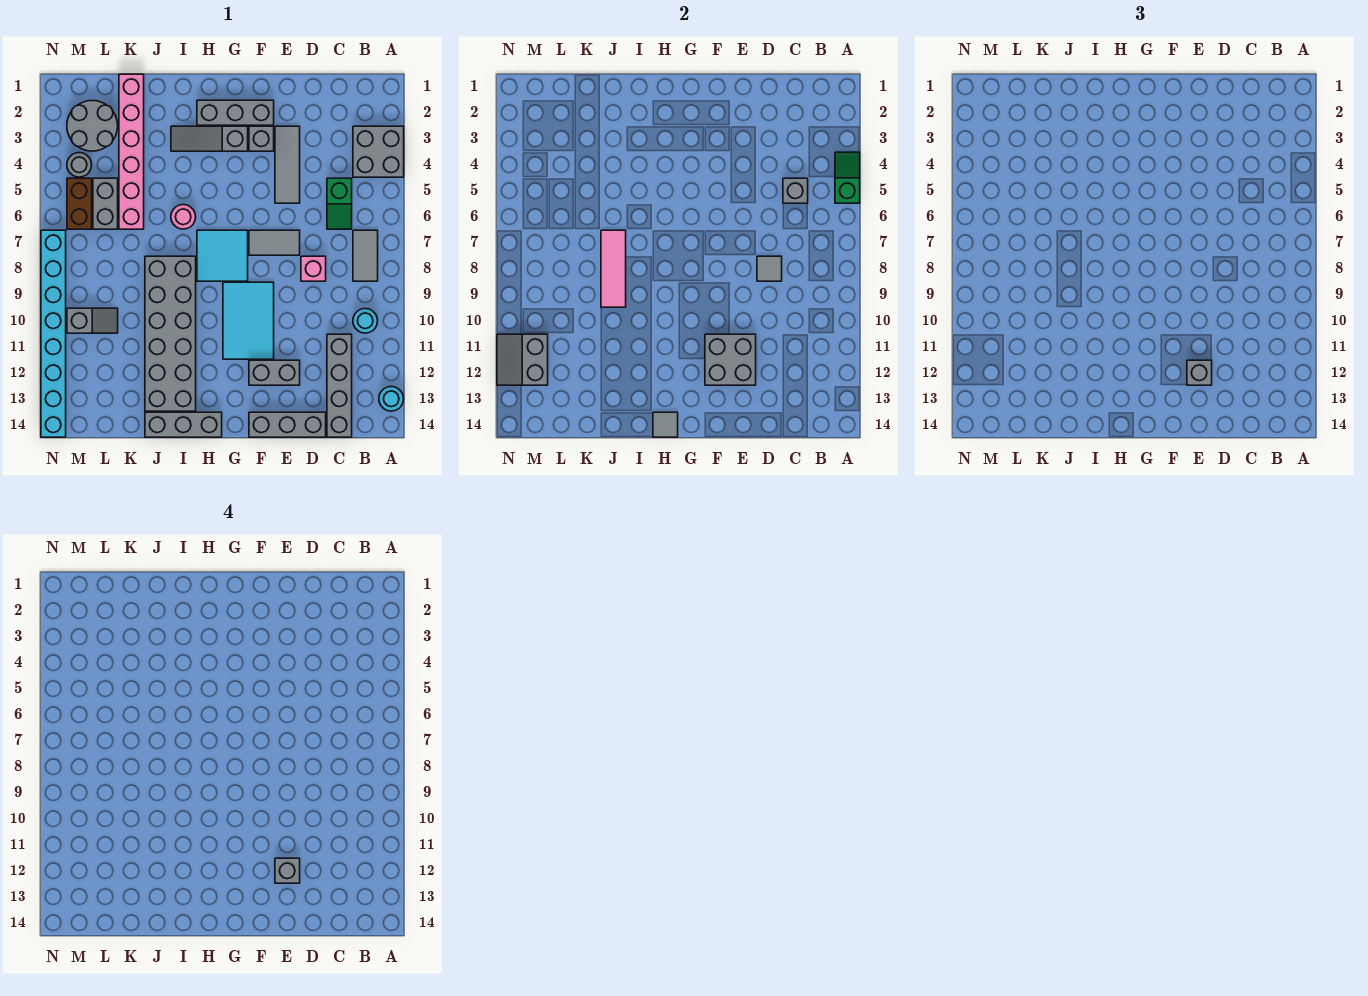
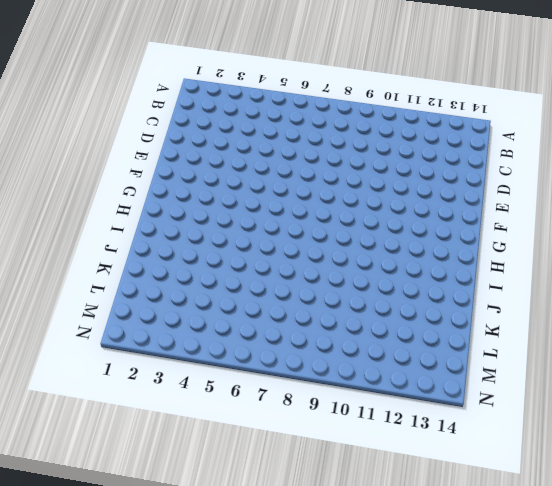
none -> grey 2x2 brick [353,126,404,177]
none -> cyan 1x1 round brick [379,387,404,411]
none -> grey 1x2 tile [353,230,378,281]
none -> cyan 1x1 round brick [353,309,378,333]

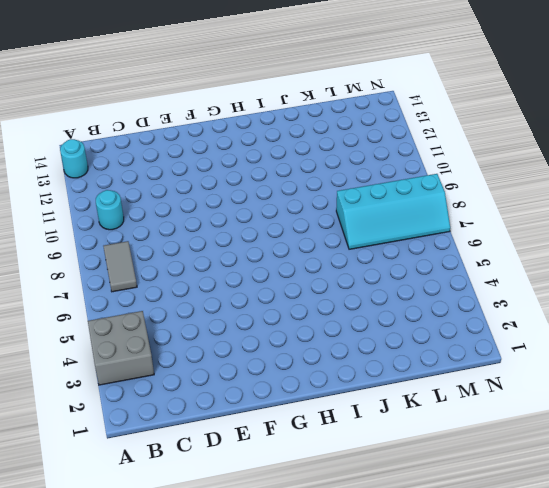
cyan 2x4 slope [336,174,450,249] -> cyan 1x8 brick [41,230,66,437]
none -> green 1x2 slope [327,178,352,229]
none -> grey 1x4 brick [327,334,352,437]
none -> pink 1x1 brick [301,256,326,281]
none -> grey 1x3 brick [249,412,326,437]

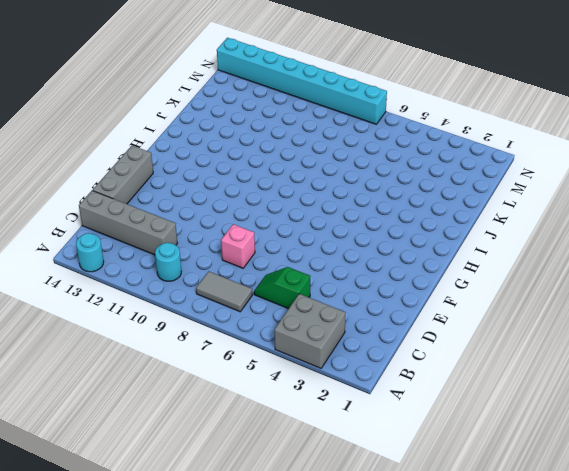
none -> grey 1x3 tile [275,126,300,203]
none -> grey 1x2 tile [249,230,300,255]
none -> grey 1x2 brick [249,360,300,385]
none -> grey 1x3 brick [197,100,274,125]

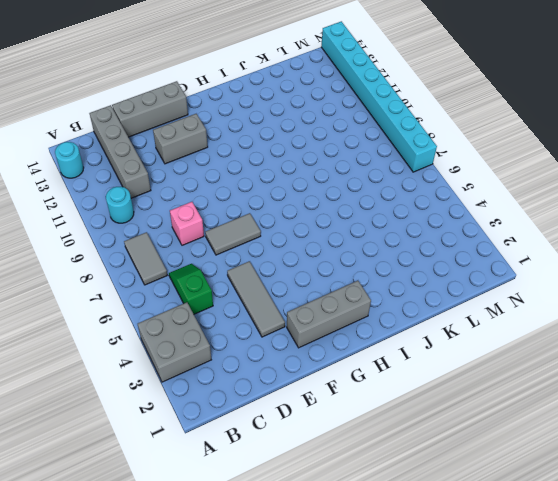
none -> grey 1x1 brick [249,126,274,151]
none -> cyan 2x3 tile [223,282,274,359]
none -> grey 1x3 slope [171,126,248,151]
none -> cyan 2x2 tile [197,230,248,281]

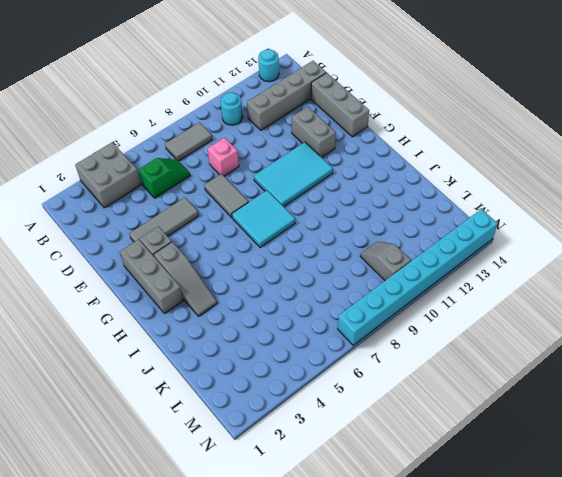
none -> grey 1x3 brick [145,412,222,437]
none -> pink 1x1 round brick [171,205,196,229]
none -> grey 2x6 brick [145,256,196,411]
none -> pink 1x6 brick [119,74,144,229]

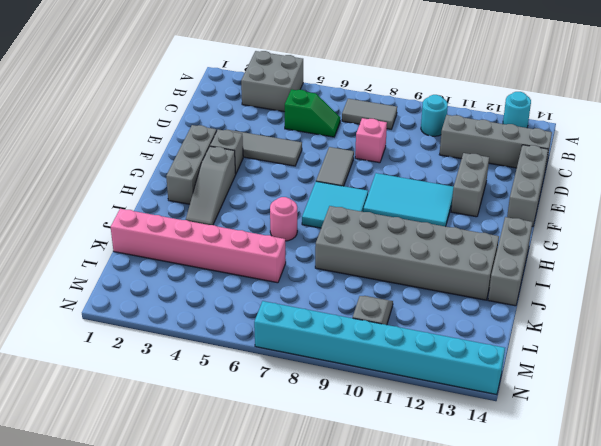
none -> grey 2x2 round brick [67,101,118,151]
none -> grey 1x2 brick [93,178,118,229]
none -> grey 1x1 round brick [67,153,92,177]
none -> brown 1x2 brick [67,178,92,229]

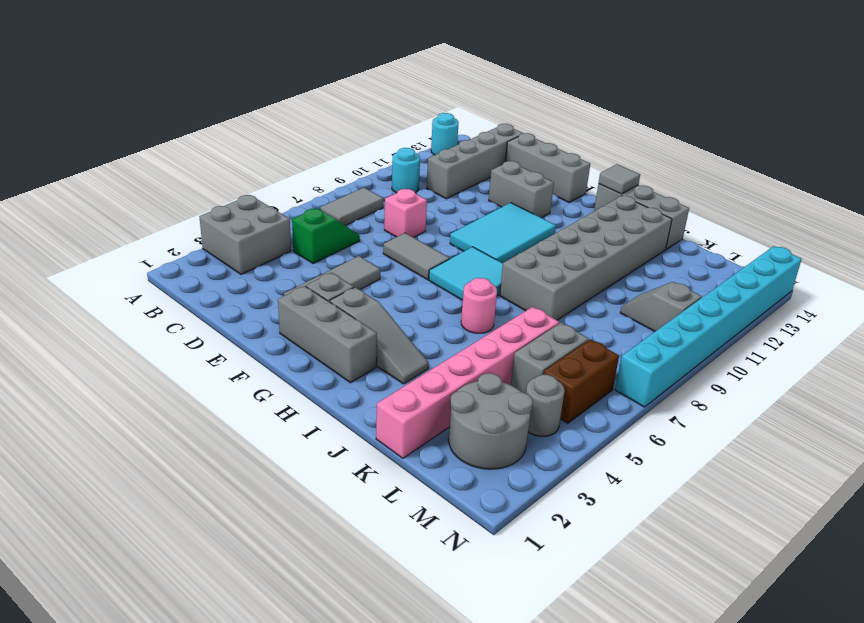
none -> green 1x2 slope [835,152,860,203]
none -> grey 1x1 brick [783,178,808,203]
none -> grey 1x1 tile [757,256,782,281]
none -> grey 2x2 brick [705,334,756,385]

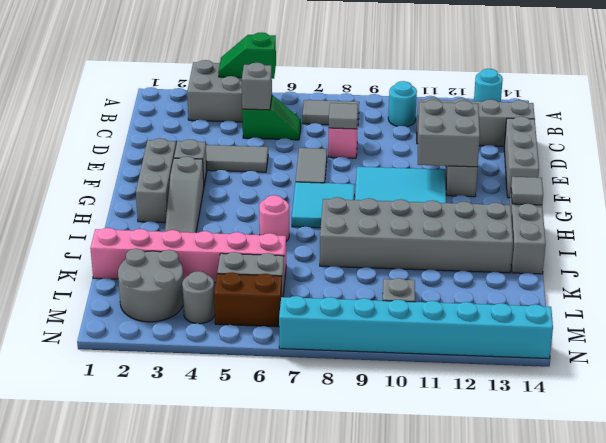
none -> pink 1x3 tile [601,230,626,307]
none -> grey 2x2 slope [497,334,548,385]
none -> grey 1x1 brick [1187,360,1212,385]
none -> grey 1x1 brick [275,858,300,883]

